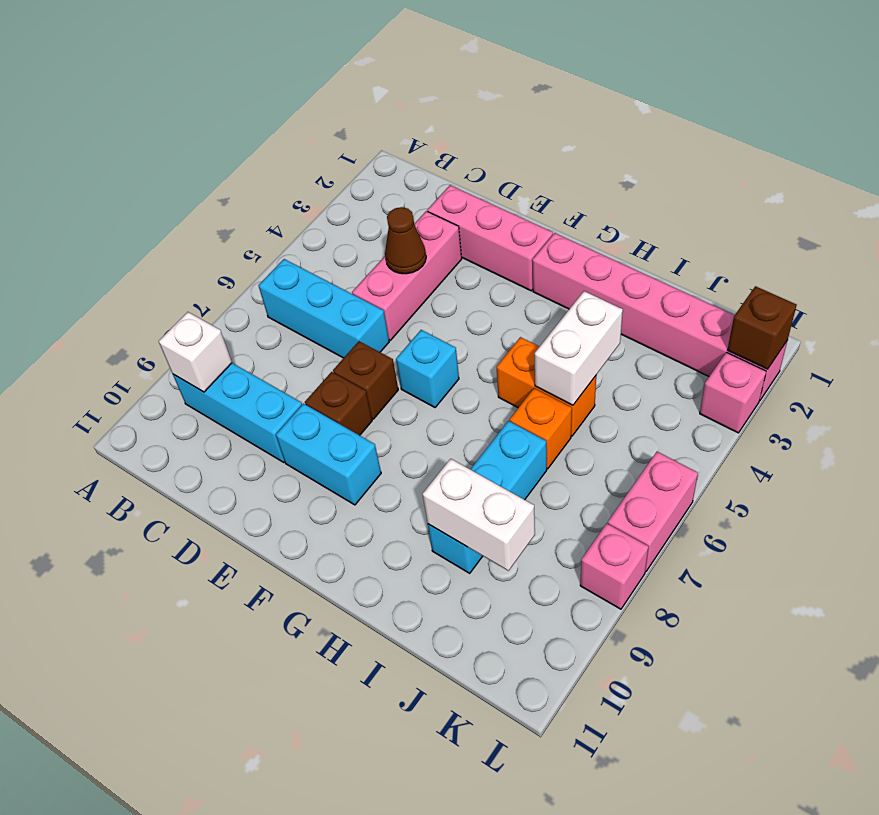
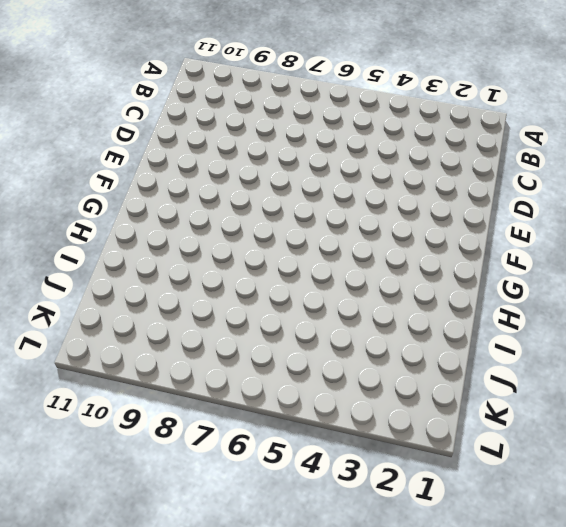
none -> cyan 1x3 brick [258,259,389,358]
none -> cyan 1x3 brick [173,363,302,462]
none -> pink 1x3 brick [427,185,553,291]

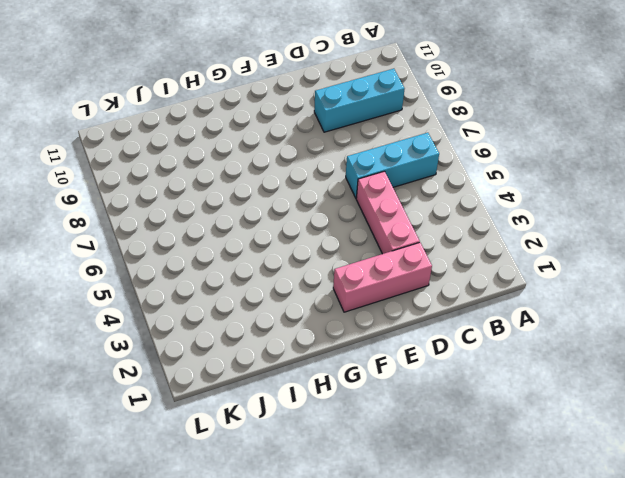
none -> brown 1x1 brick [333,341,398,419]
none -> brown 1x1 brick [305,372,372,435]
none -> cyan 1x2 brick [276,404,381,505]

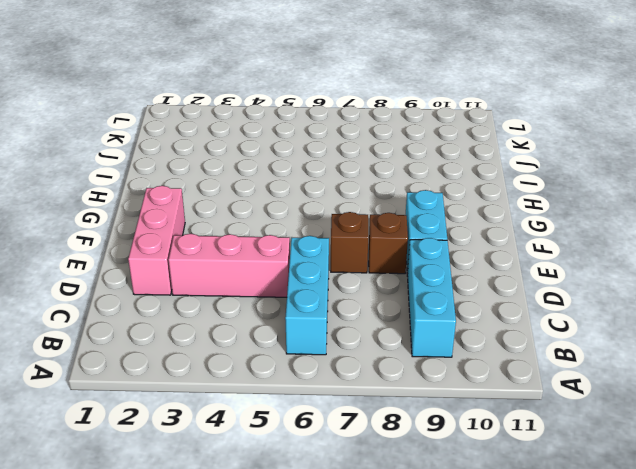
none -> cyan 1x1 brick [396,330,459,407]
none -> pink 1x6 brick [532,233,788,401]
none -> orange 1x2 brick [497,337,596,436]

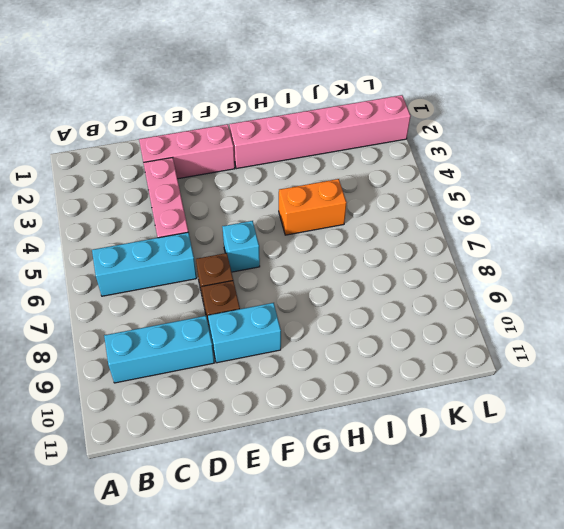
none -> orange 1x1 brick [510,388,572,469]
none -> cyan 1x3 brick [428,421,547,573]
none -> pink 1x1 brick [700,352,766,433]

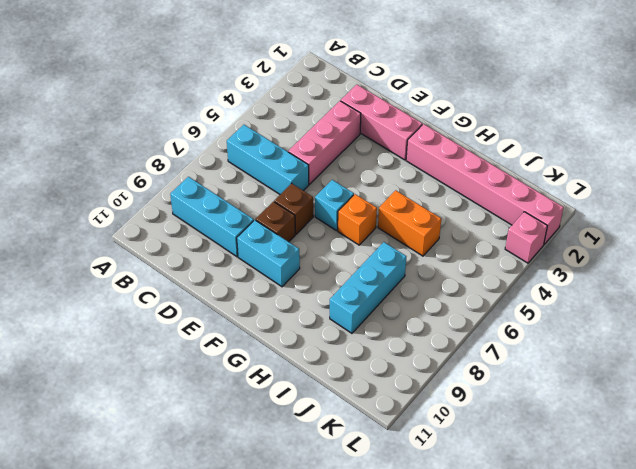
orange 1x1 brick [338,194,377,245] -> orange 1x1 brick moved to [510,388,572,469]
none -> pink 1x2 brick [608,452,698,572]
none -> pink 1x1 brick [580,523,648,609]
none -> white 1x1 brick [159,312,232,392]

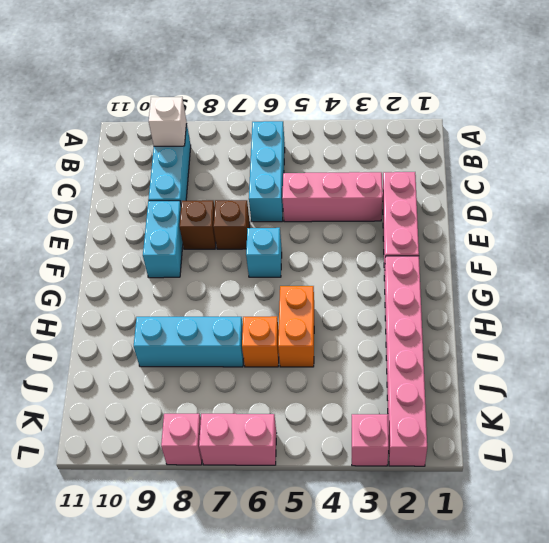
none -> brown 1x1 cone [385,207,426,274]
none -> white 1x2 brick [535,291,623,405]
none -> white 1x2 brick [423,459,535,571]

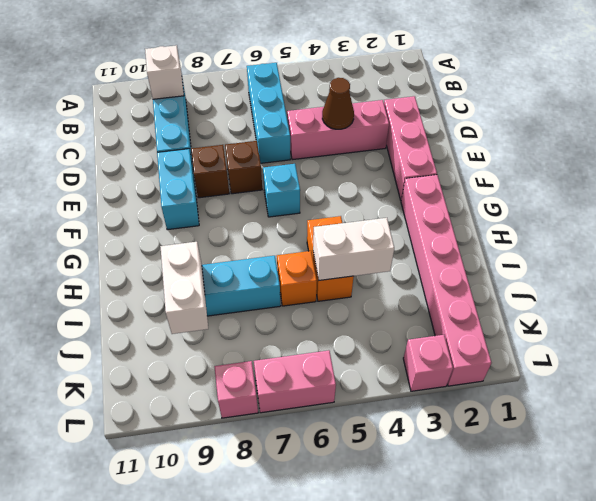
none -> brown 1x1 brick [728,286,797,369]

